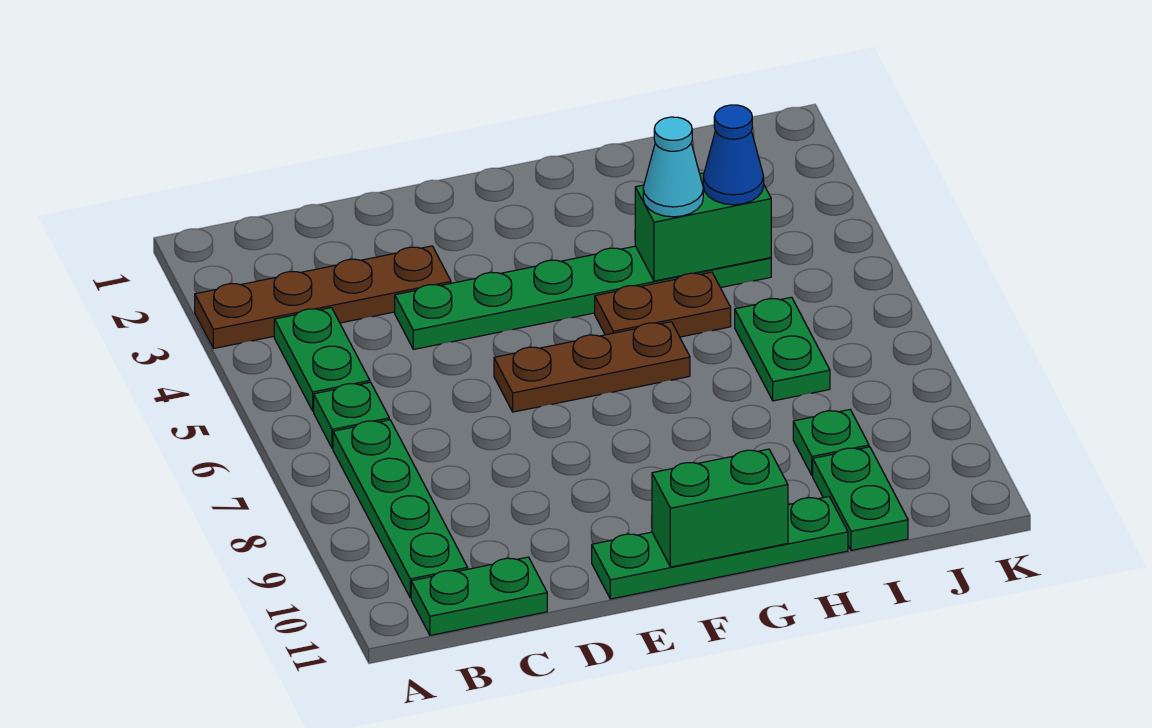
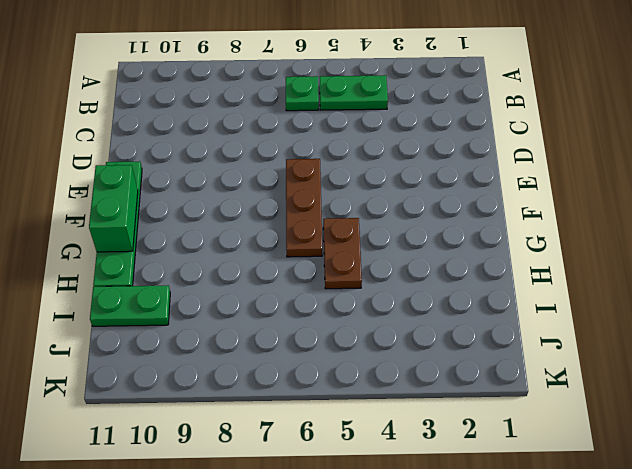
none -> brown 1x4 plate [195,246,451,349]
none -> green 1x4 plate [333,420,468,598]
none -> green 1x2 plate [411,557,547,635]

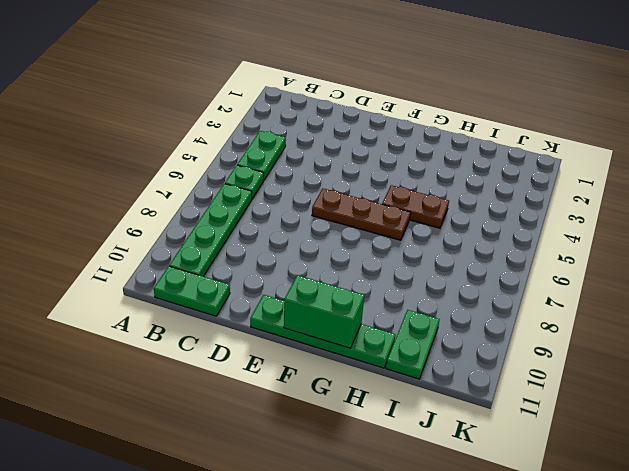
none -> brown 1x4 plate [195,246,451,349]
none -> green 1x6 plate [395,246,771,349]
none -> green 1x2 plate [735,297,830,401]

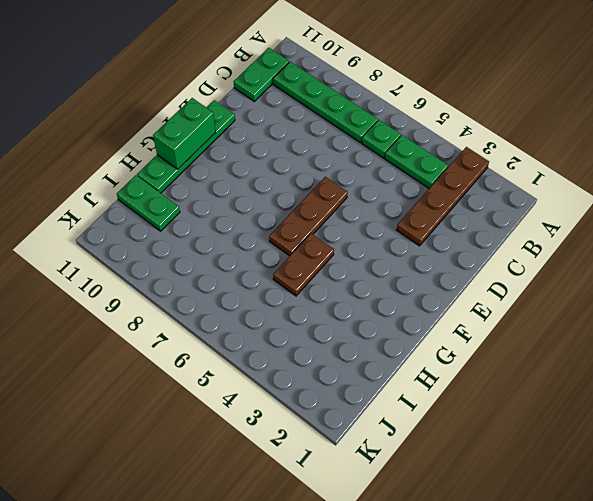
none -> green 1x6 plate [395,246,771,349]
none -> green 1x2 plate [735,297,830,401]
none -> green 1x1 plate [793,410,869,476]

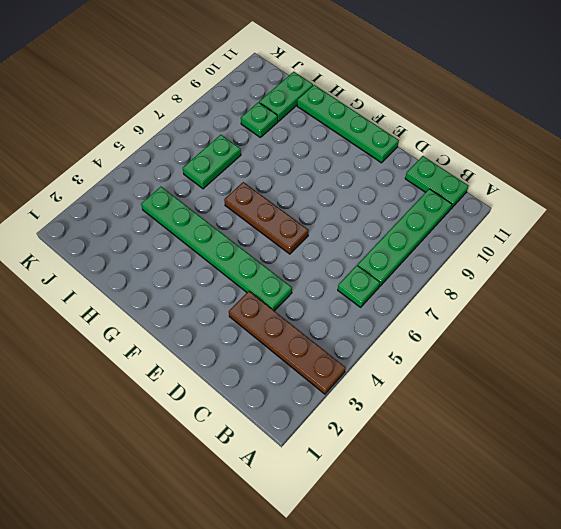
none -> green 1x2 plate [274,308,370,411]
none -> brown 1x2 plate [595,272,731,337]
none -> green 1x2 brick [652,449,788,567]

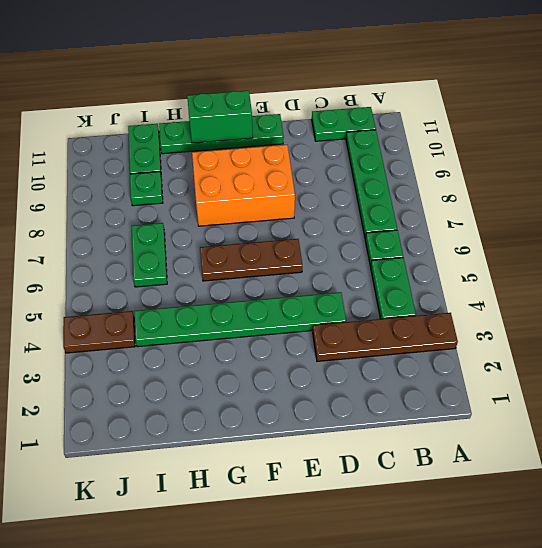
orange 2x3 brick [192,145,295,226] -> none
brown 1x2 plate [63,311,135,353] -> brown 1x2 plate moved to [595,272,731,337]
none -> green 1x2 brick [635,173,771,281]
none -> cyan 1x1 cone [643,117,703,217]
none -> blue 1x1 cone [703,105,764,205]

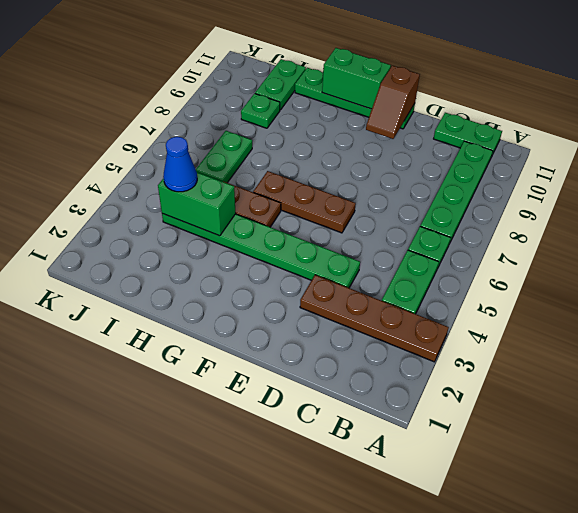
brown 1x2 slope [366,66,420,139] -> none
none -> cyan 1x1 cone [643,117,703,217]

